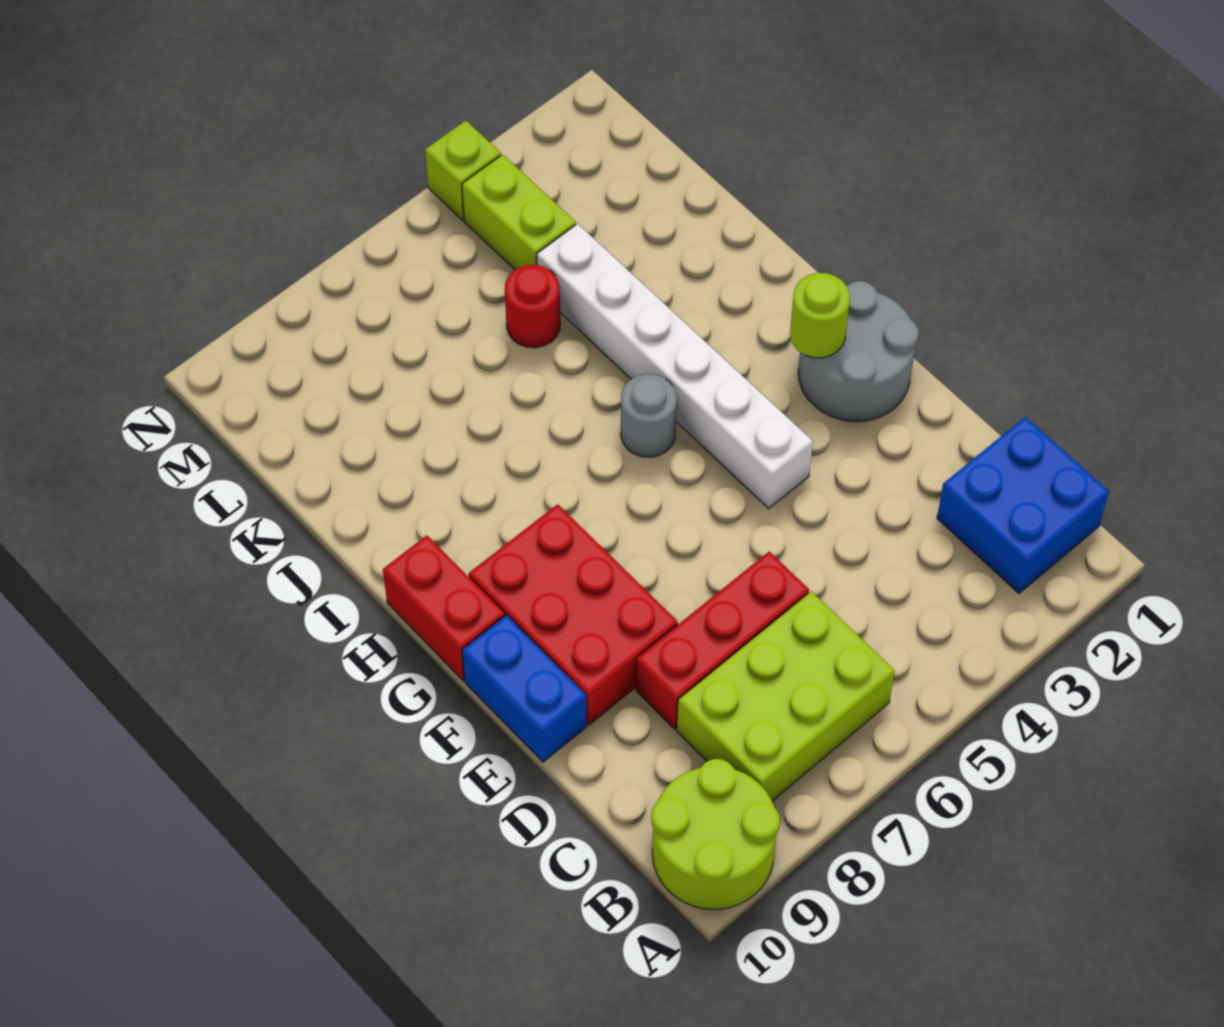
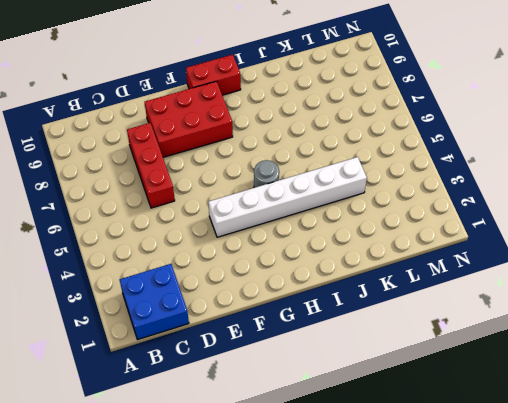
none -> lime 2x2 round brick [651,759,780,909]
none -> lime 2x3 brick [677,591,895,801]
none -> blue 1x2 brick [462,615,587,762]

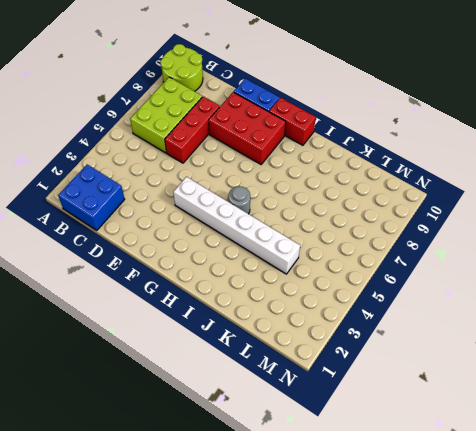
none -> grey 2x2 round brick [798,281,919,421]
none -> red 1x1 round brick [505,265,560,348]
none -> lime 1x2 brick [462,155,576,270]

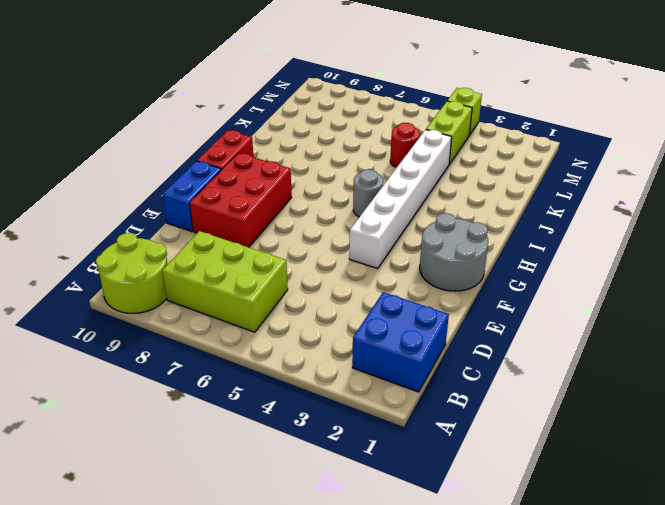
none -> red 1x3 brick [636,552,809,729]
none -> lime 1x1 round brick [790,273,850,358]

